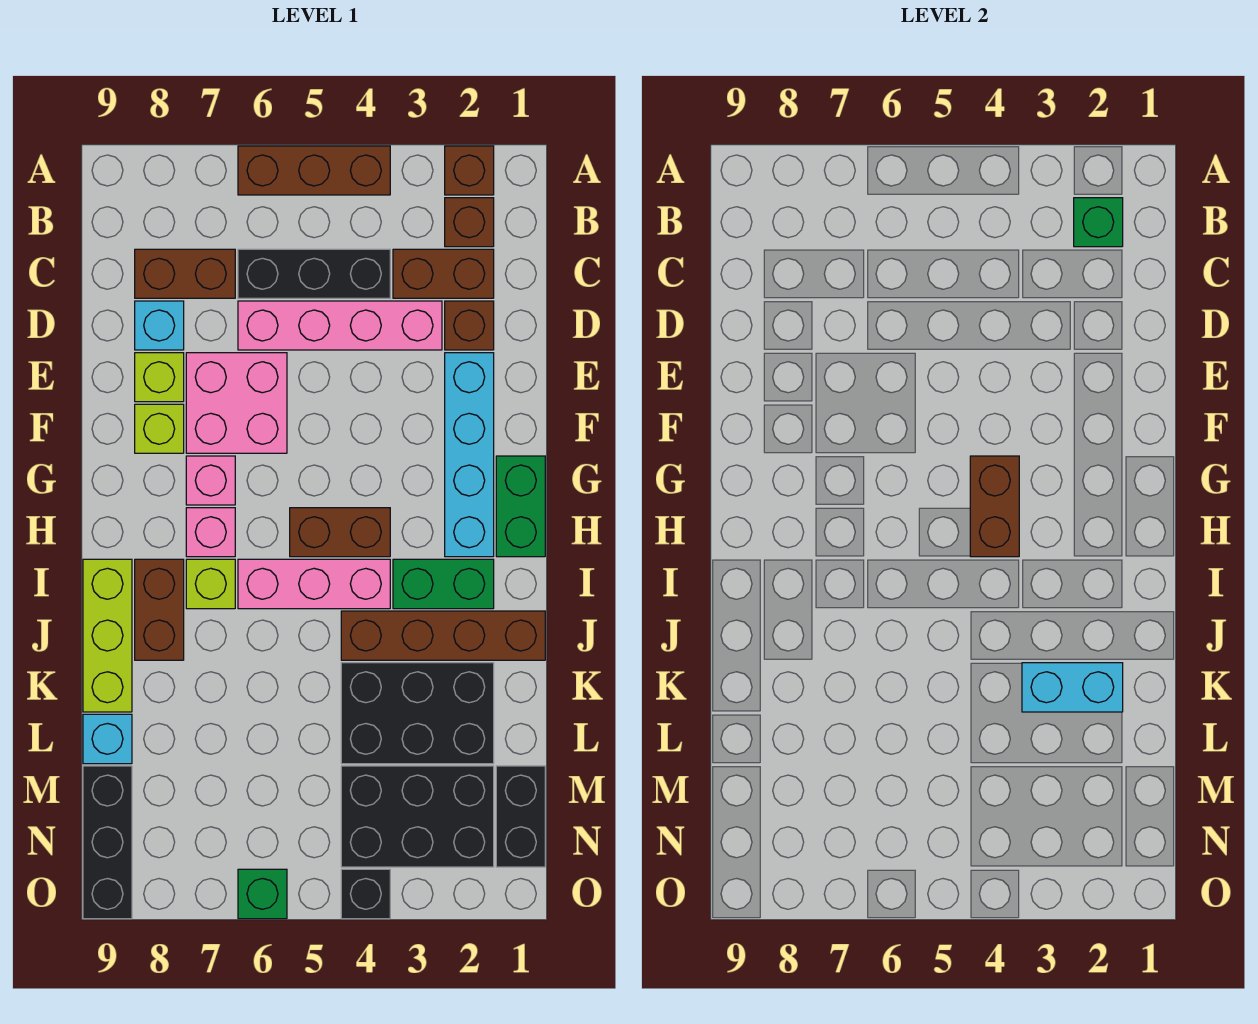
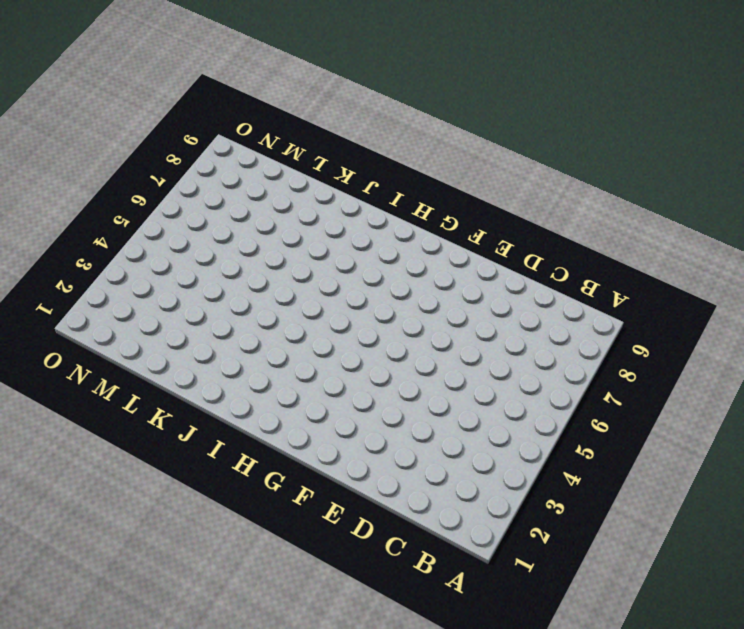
none -> brown 1x1 brick [445,146,494,195]
none -> brown 1x3 brick [238,146,390,195]
none -> brown 1x1 brick [445,198,494,247]
none -> brown 1x2 brick [393,249,494,298]

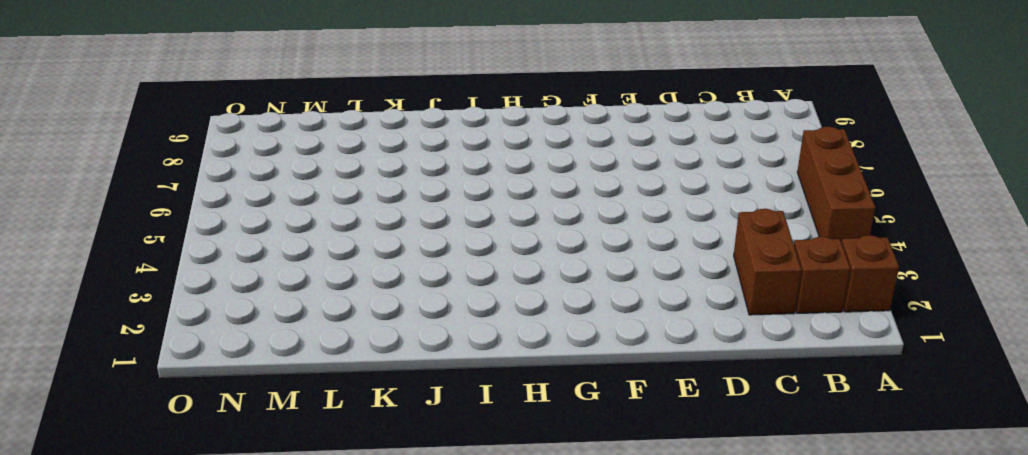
none -> black 1x3 brick [238,249,390,298]
none -> brown 1x2 brick [135,249,235,298]
none -> brown 1x1 brick [445,301,494,350]
none -> pink 1x4 brick [238,301,442,350]

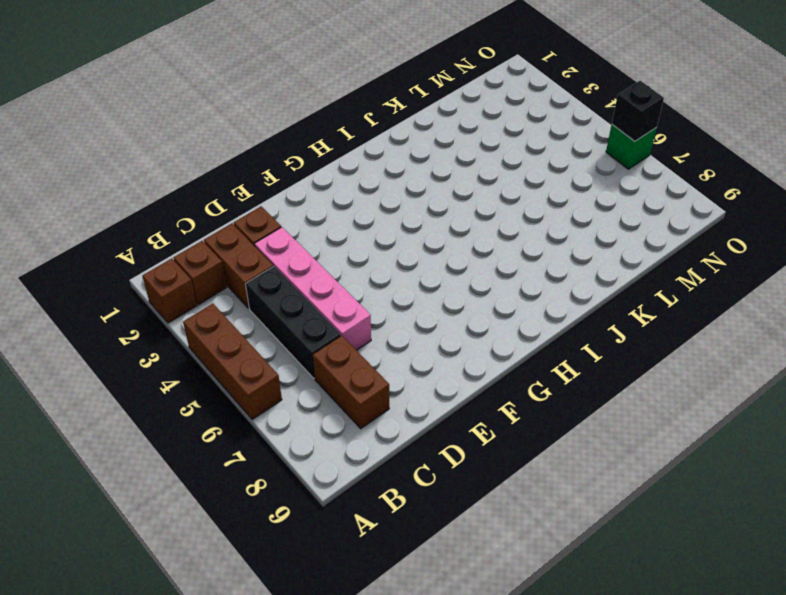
black 1x1 brick [612,81,664,141] -> black 1x1 brick moved to [341,869,390,919]
none -> cyan 1x1 brick [135,301,184,350]
none -> cyan 1x4 brick [445,353,494,557]
none -> pink 2x2 brick [186,353,287,453]
none -> lime 1x1 brick [135,353,184,402]

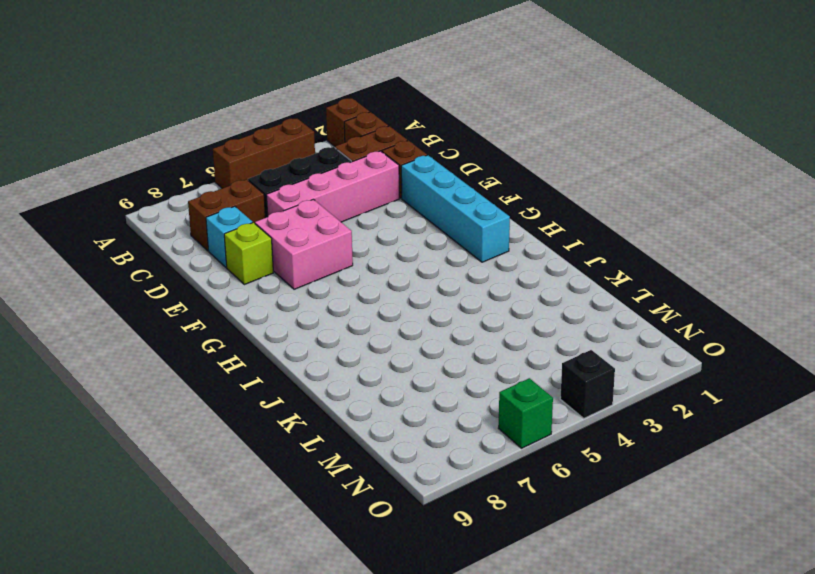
none -> lime 1x1 brick [135,404,184,453]
none -> green 1x2 brick [496,456,545,557]
none -> pink 1x1 brick [186,456,235,505]
none -> brown 1x2 brick [290,508,390,557]

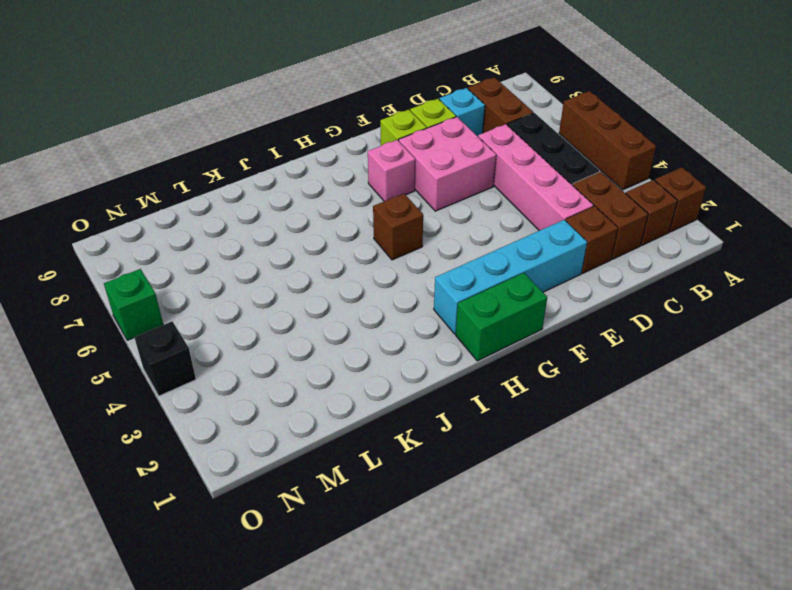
brown 1x1 brick [373,194,423,260] -> brown 1x2 brick [290,508,390,557]
none -> pink 1x1 brick [186,508,235,557]
none -> green 1x2 brick [393,559,494,609]
none -> pink 1x3 brick [238,559,390,609]
none -> lime 1x1 brick [186,559,235,609]

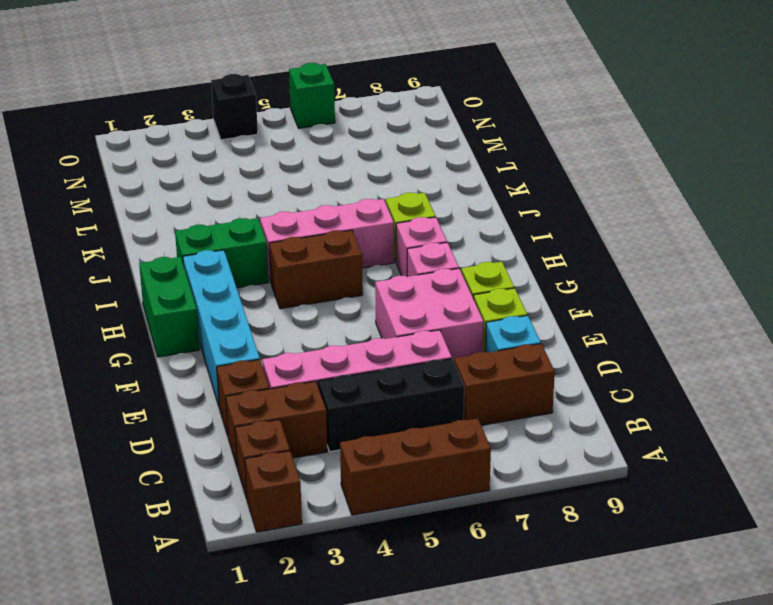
none -> brown 1x2 brick [135,559,184,660]
none -> lime 1x3 brick [83,559,132,712]
none -> brown 1x4 brick [341,611,545,660]
none -> black 2x3 brick [341,663,494,764]

